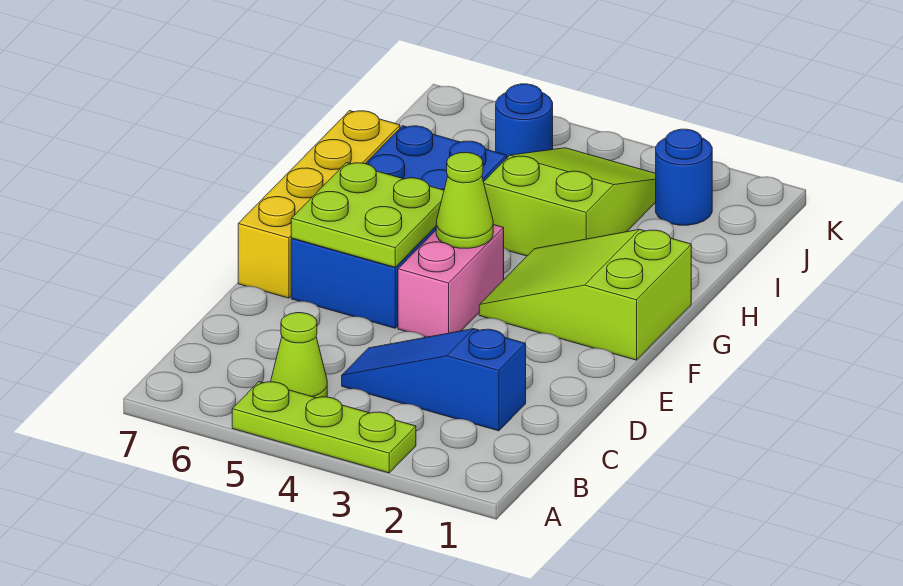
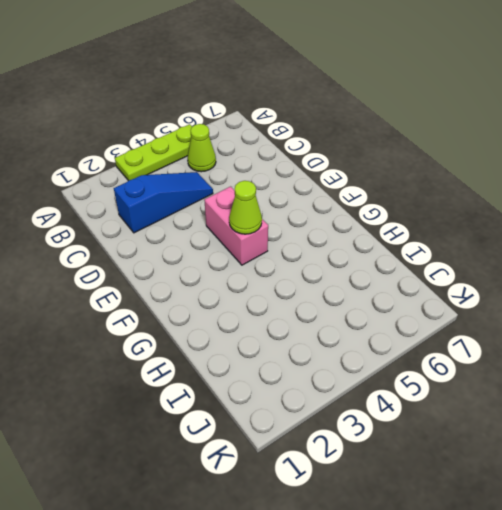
none -> blue 2x4 brick [291,126,507,328]
none -> yellow 1x4 brick [238,111,400,298]
none -> lime 2x3 slope [479,229,691,360]

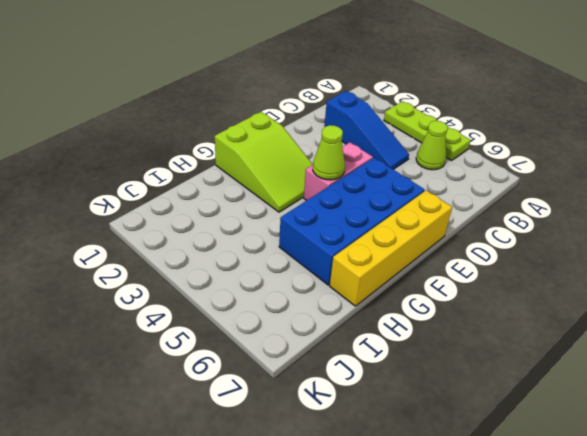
none -> lime 2x3 slope [484,148,656,256]
none -> blue 1x1 round brick [656,129,712,225]
none -> blue 1x1 round brick [496,84,553,158]

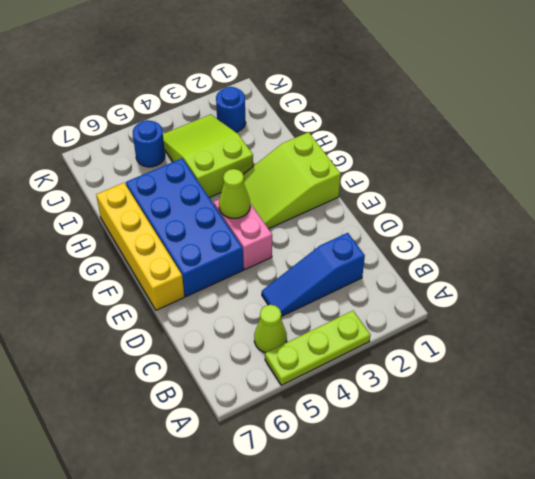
none -> lime 2x2 plate [291,163,444,267]

